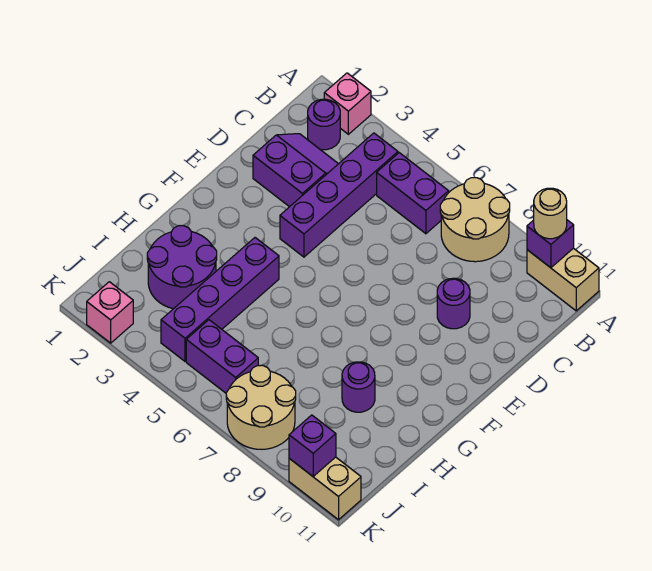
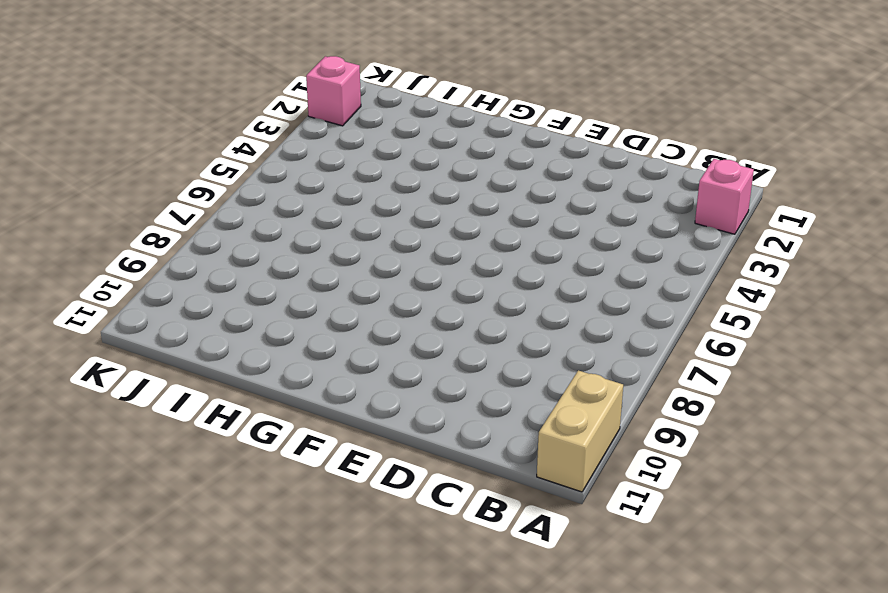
none -> tan 2x2 round brick [440,178,510,262]
none -> purple 1x1 round brick [308,99,340,150]
none -> purple 1x4 brick [280,133,398,257]

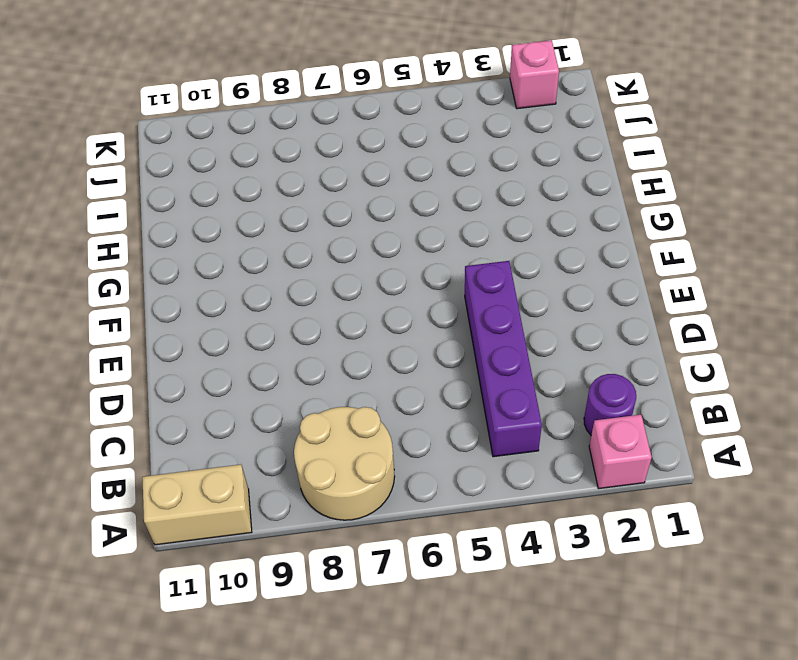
none -> purple 1x2 brick [377,153,449,234]
none -> purple 2x2 slope [253,134,338,207]
none -> purple 1x1 round brick [437,278,470,329]

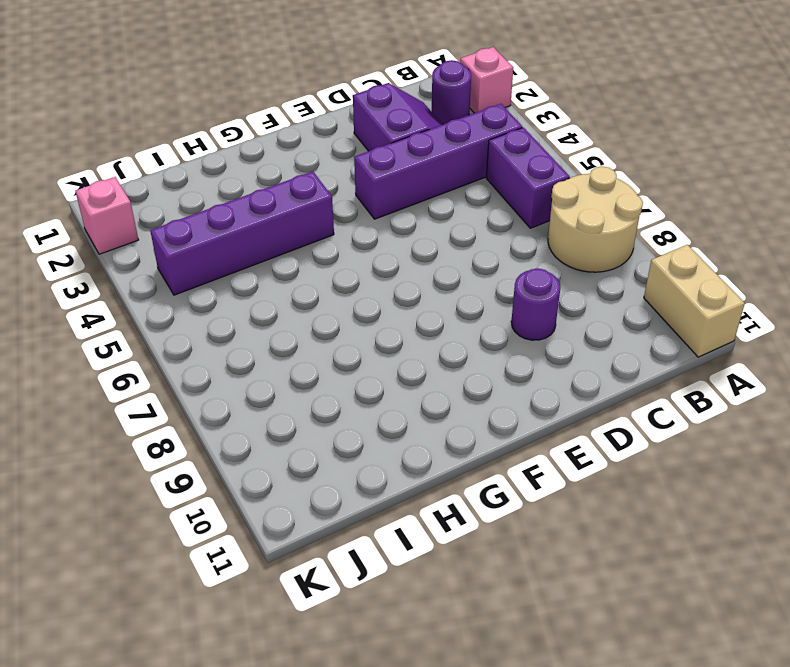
none -> purple 2x2 round brick [147,226,217,309]
none -> purple 1x1 round brick [342,362,375,412]
none -> purple 1x2 brick [186,320,258,393]

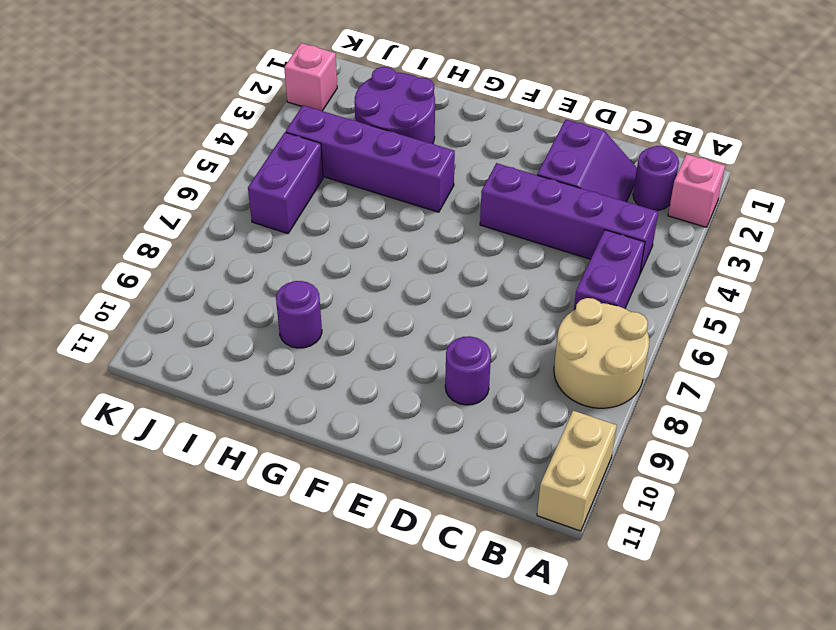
none -> tan 2x2 round brick [226,365,296,449]
none -> tan 1x2 brick [289,457,361,520]
none -> purple 1x1 brick [527,220,574,268]

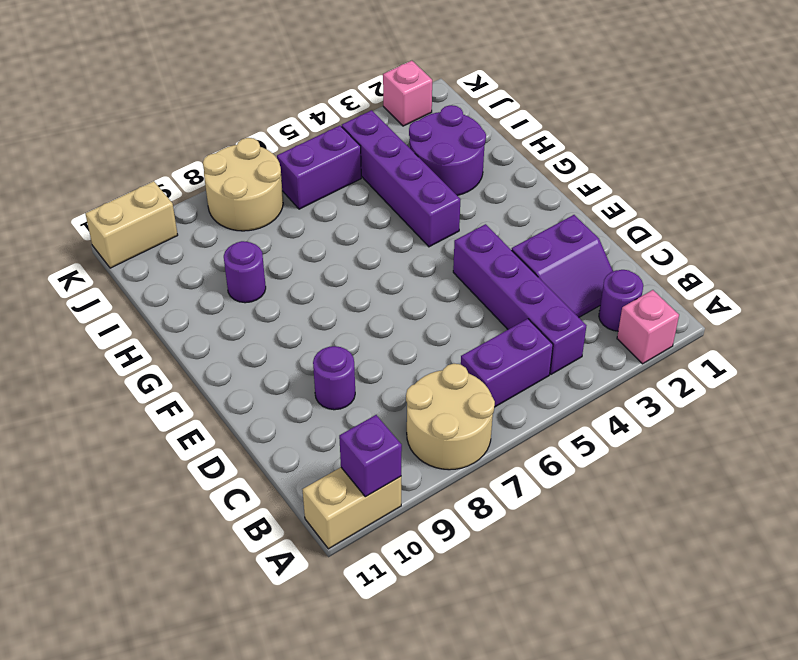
none -> purple 1x1 brick [289,415,336,476]
none -> tan 1x1 round brick [534,188,567,239]

